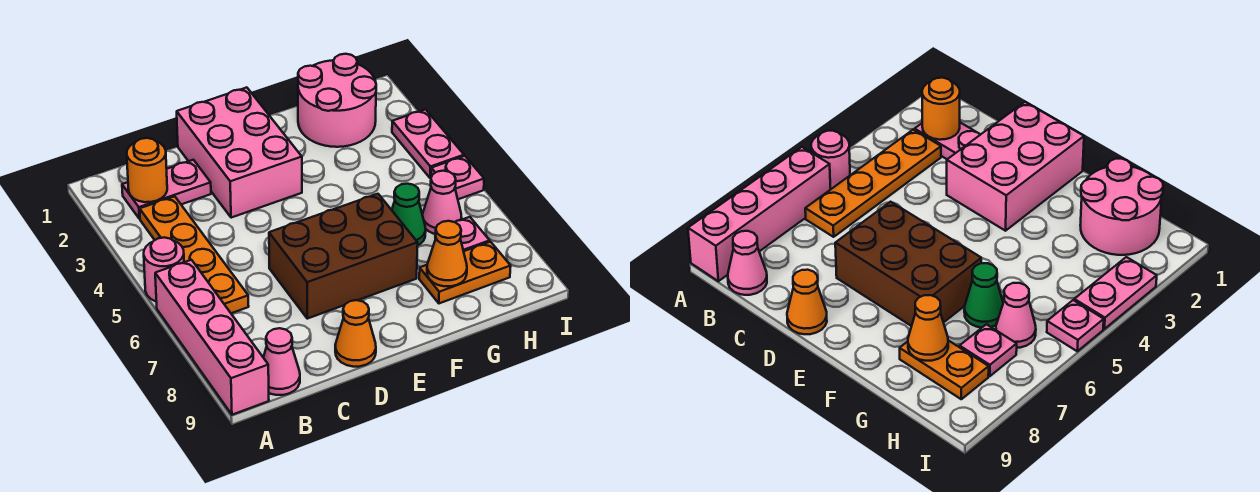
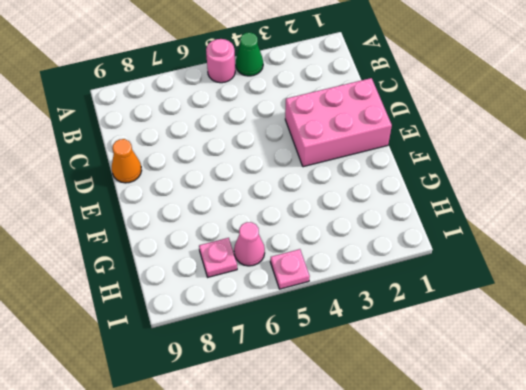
green 1x1 cone [236,33,263,76] -> green 1x1 cone moved to [392,184,426,245]
none -> pink 1x4 brick [155,260,269,415]
none -> pink 1x2 plate [122,160,211,219]
none -> orange 1x4 plate [140,196,249,313]

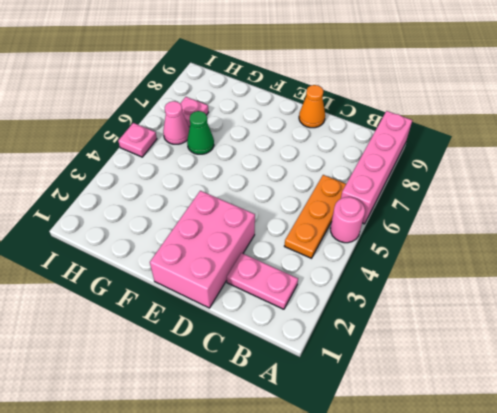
orange 1x3 plate [285,175,346,258] -> orange 1x4 plate [140,196,249,313]
none -> pink 1x1 cone [263,328,300,395]
none -> brown 2x3 brick [269,194,418,319]
none -> pink 2x2 round brick [298,54,376,147]

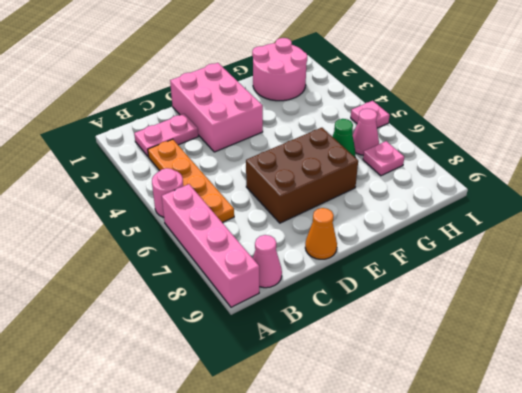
none -> orange 1x2 plate [419,242,511,303]
none -> pink 1x2 plate [392,109,464,178]
none -> orange 1x1 round brick [127,138,167,202]

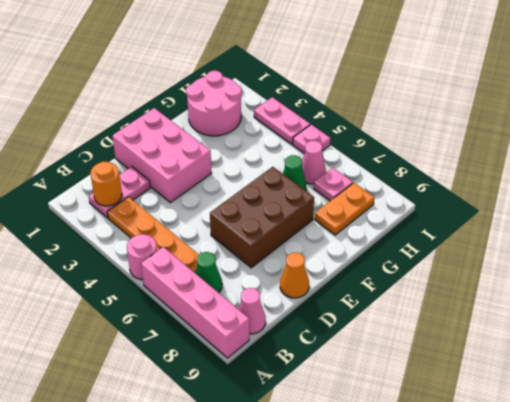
green 1x1 cone [195,252,222,293] -> none
none -> orange 1x1 cone [427,221,467,286]

